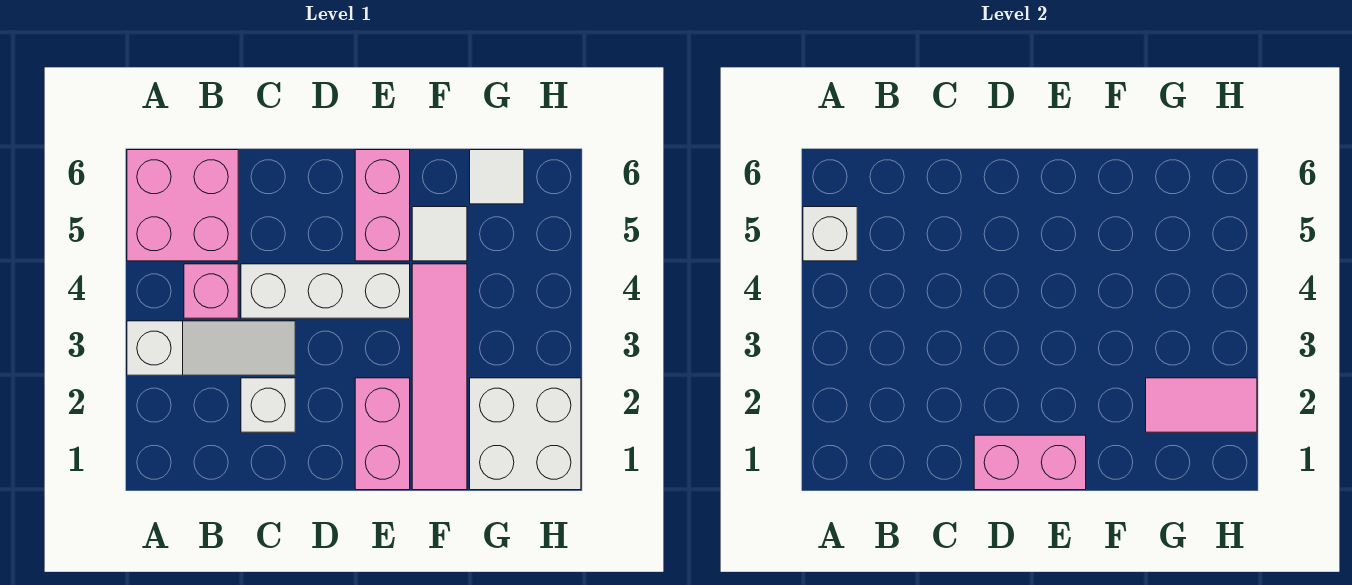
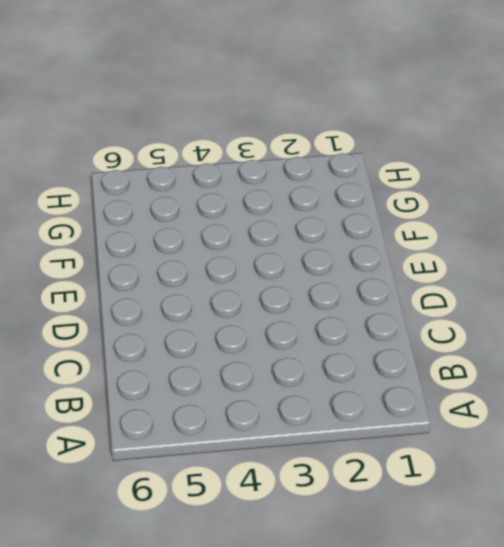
none -> white 1x3 slope [127,321,295,375]
none -> pink 2x2 brick [127,150,238,261]
none -> pink 1x1 brick [184,264,238,318]

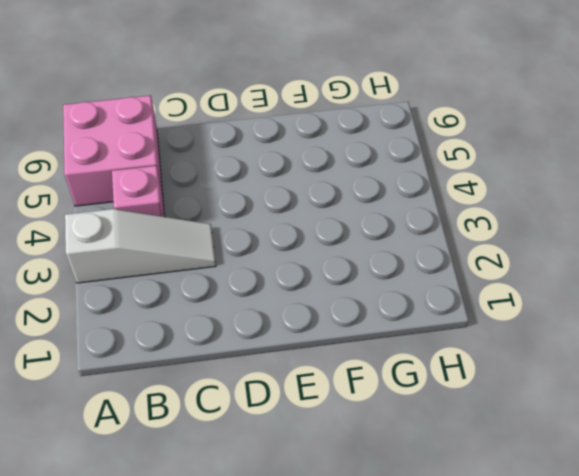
none -> white 1x1 brick [241,378,295,432]
none -> white 1x3 brick [241,264,410,318]
none -> pink 1x2 brick [355,378,410,490]

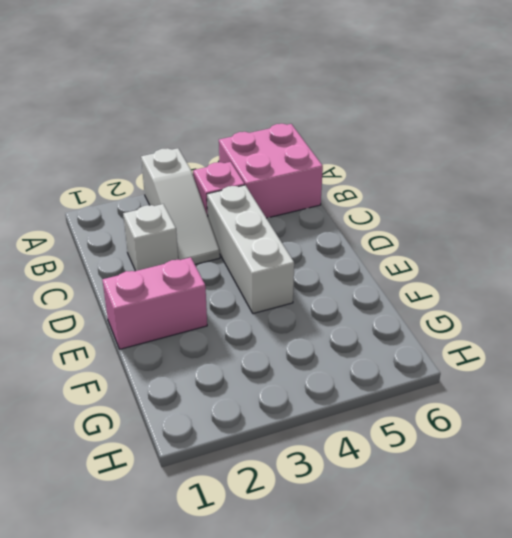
none -> pink 1x2 brick [355,150,410,261]
none -> pink 1x4 tile [412,264,467,490]
none -> white 1x1 tile [412,207,467,261]

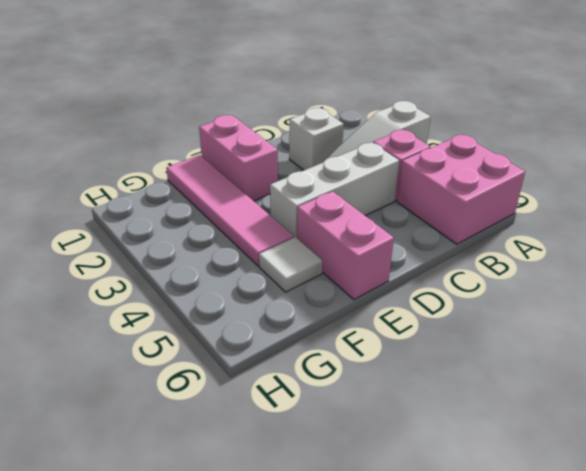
none -> white 2x2 brick [470,378,581,490]
none -> white 1x1 tile [470,150,524,204]
none -> white 1x1 brick [803,207,857,261]

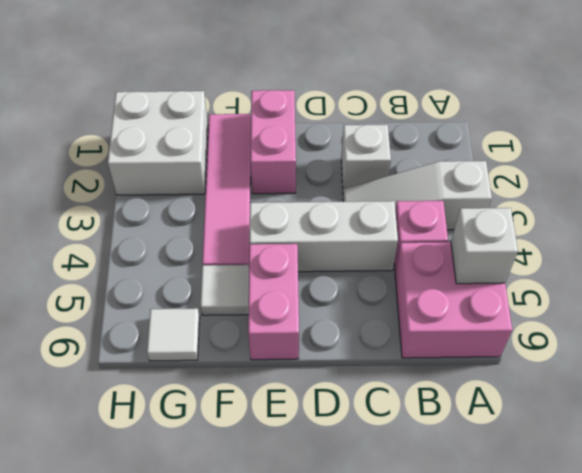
none -> pink 1x2 brick [974,435,1086,490]
none -> pink 1x2 tile [1146,378,1257,432]

